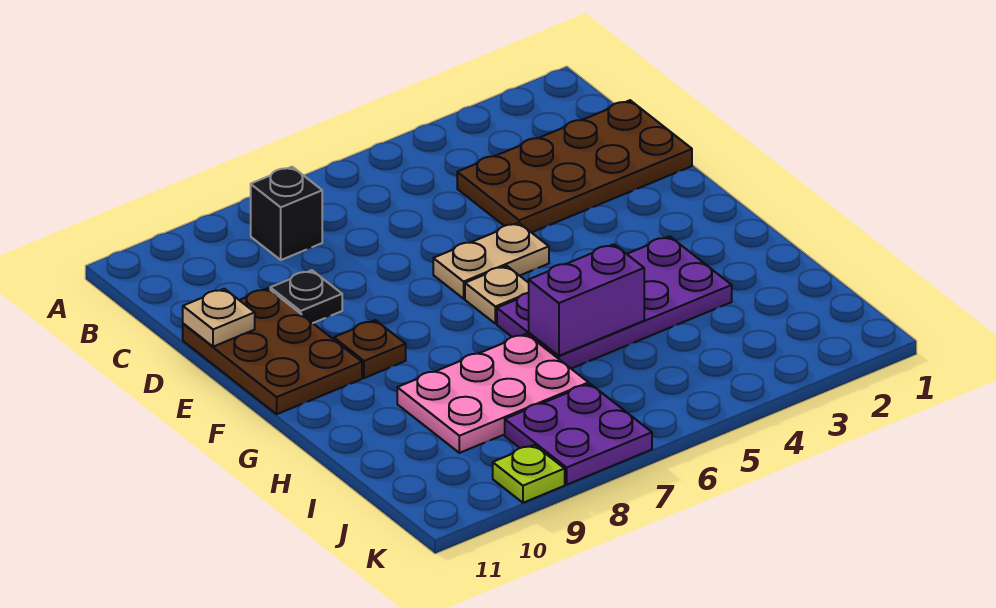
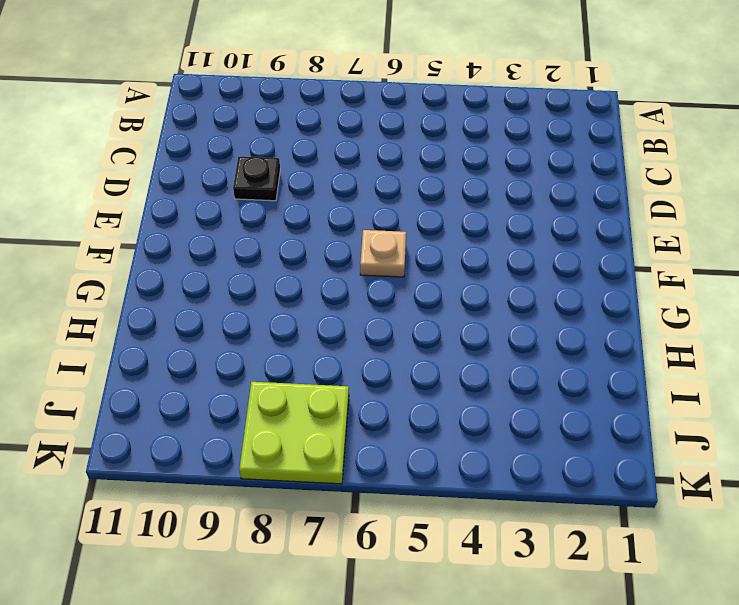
lime 2x2 plate [239,382,349,484] -> purple 2x2 plate [505,384,652,485]
none -> black 1x1 brick [251,167,322,260]
none -> brown 2x4 plate [457,100,692,233]
none -> brown 2x3 plate [183,288,362,414]

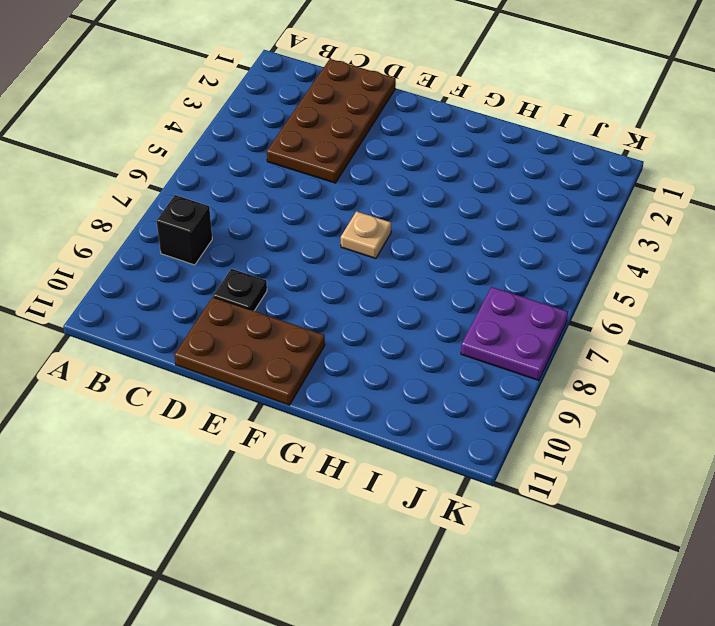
none -> tan 1x2 plate [433,223,549,299]
none -> brown 1x1 plate [334,320,406,378]
none -> purple 2x4 plate [497,236,732,369]

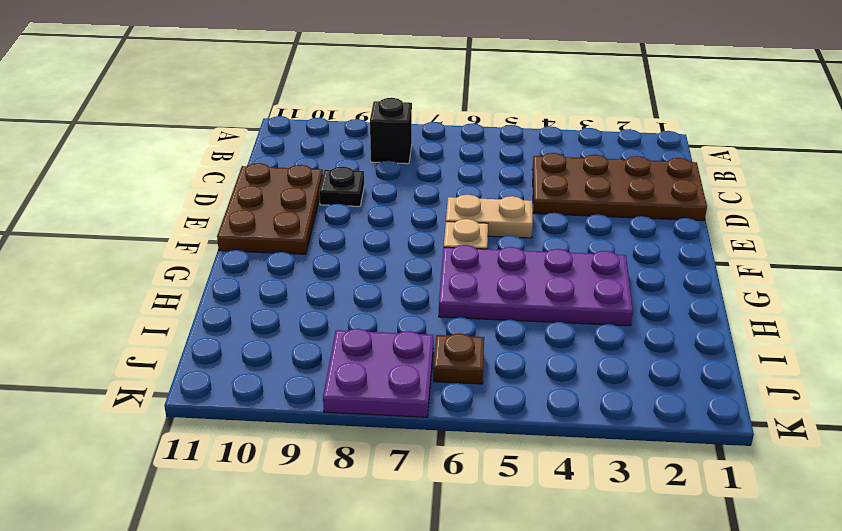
brown 1x1 plate [433,333,484,384] -> brown 1x1 plate moved to [334,320,406,378]
none -> pink 2x3 plate [397,334,589,453]
none -> lime 1x1 plate [493,445,565,503]
none -> tan 1x1 plate [183,289,255,347]

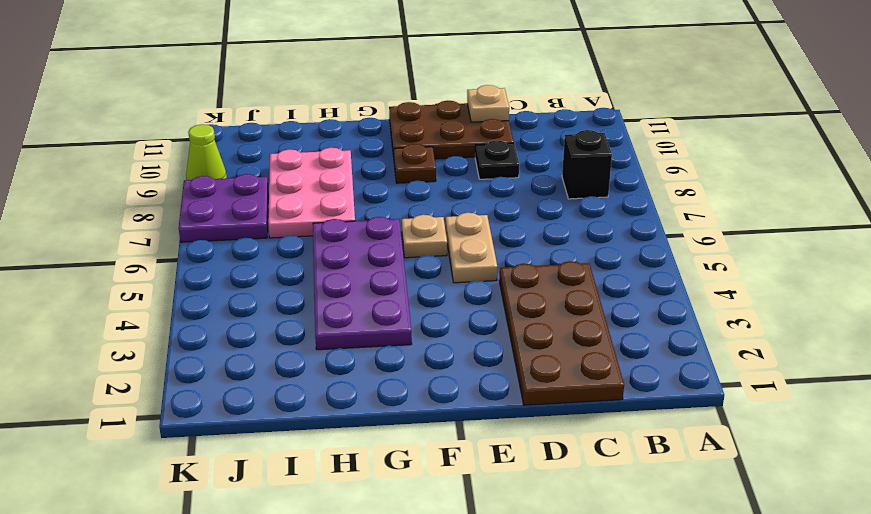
lime 1x1 cone [186,124,227,180] -> lime 1x1 plate [493,445,565,503]
none -> purple 1x2 brick [529,244,644,356]

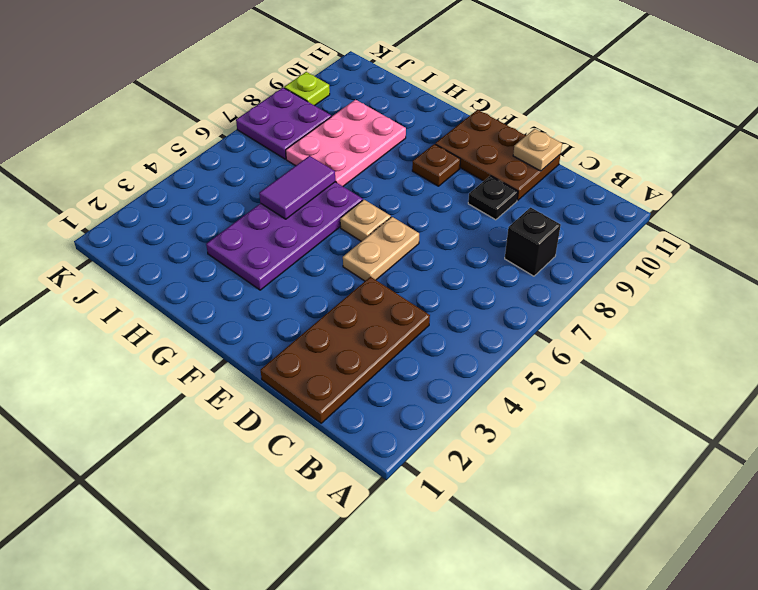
purple 1x2 tile [259,156,335,219] -> purple 1x2 brick [529,244,644,356]

